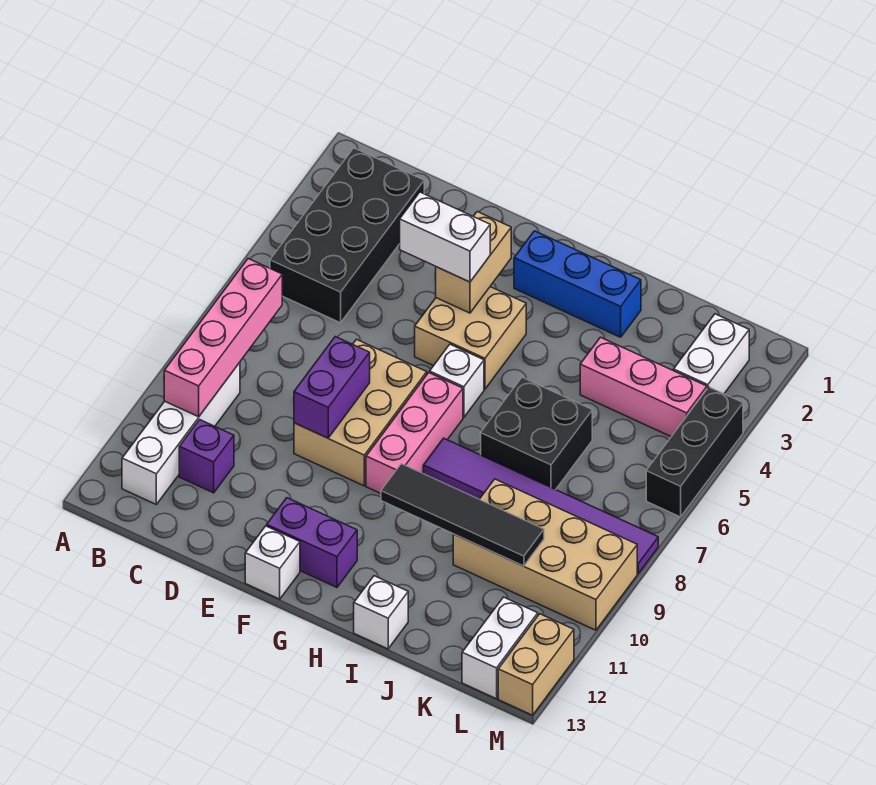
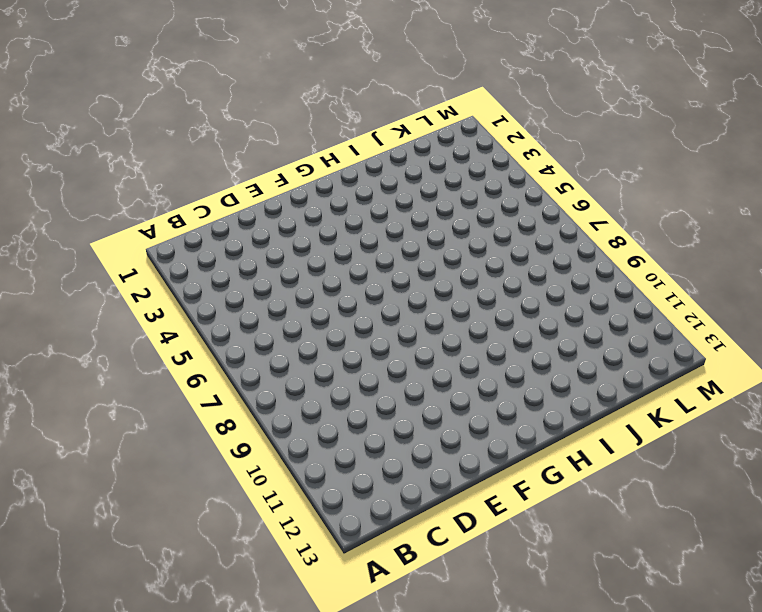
none -> black 2x4 brick [270,148,424,323]
none -> white 1x4 brick [122,362,240,504]
none -> purple 1x1 brick [179,420,234,493]

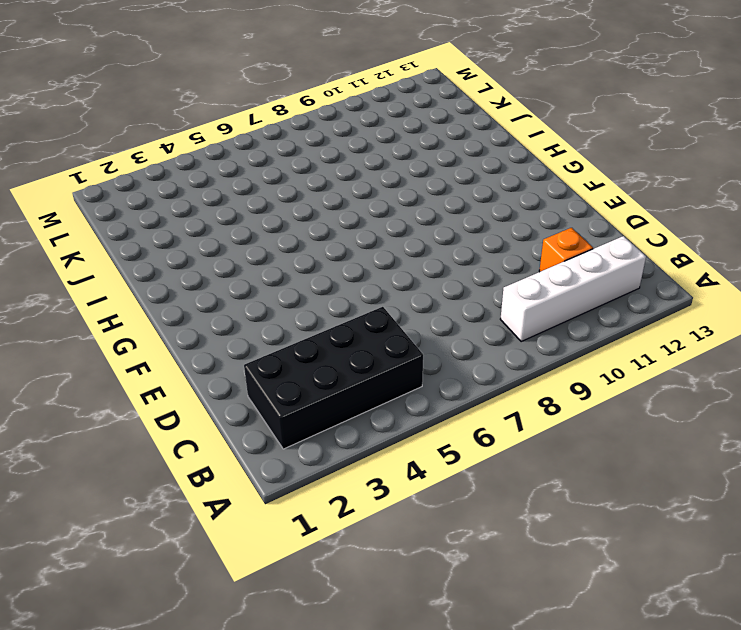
orange 1x1 brick [539,228,593,272] -> purple 1x1 brick [179,420,234,493]
none -> tan 2x3 brick [294,339,427,486]
none -> tan 2x2 brick [415,287,526,389]
none -> purple 1x2 brick [267,498,357,587]

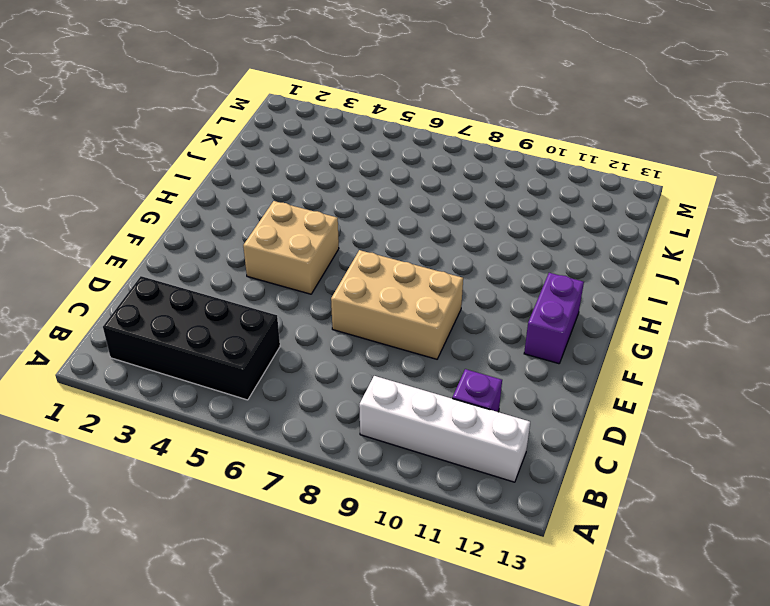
none -> white 1x1 brick [245,526,300,599]
none -> blue 1x3 brick [514,231,641,337]
none -> white 1x1 brick [430,344,484,417]

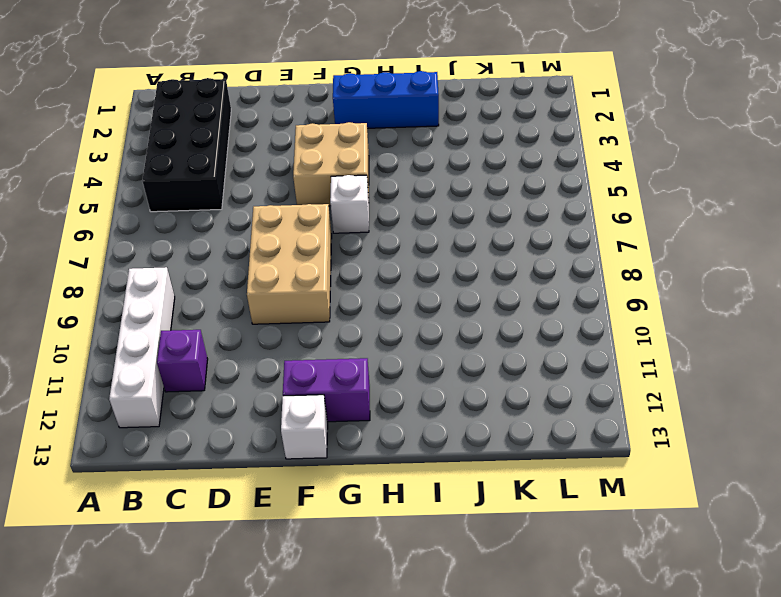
none -> pink 1x3 brick [366,373,463,493]
none -> purple 1x6 tile [423,438,658,573]
none -> black 2x2 brick [481,378,592,490]

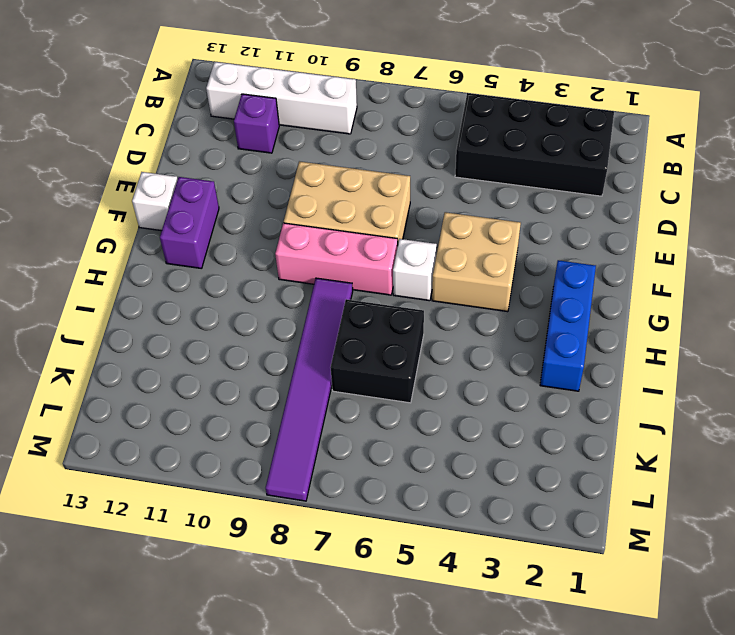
none -> white 1x1 brick [354,576,408,649]
none -> pink 1x3 brick [580,337,707,437]
none -> tan 2x4 brick [453,479,637,630]

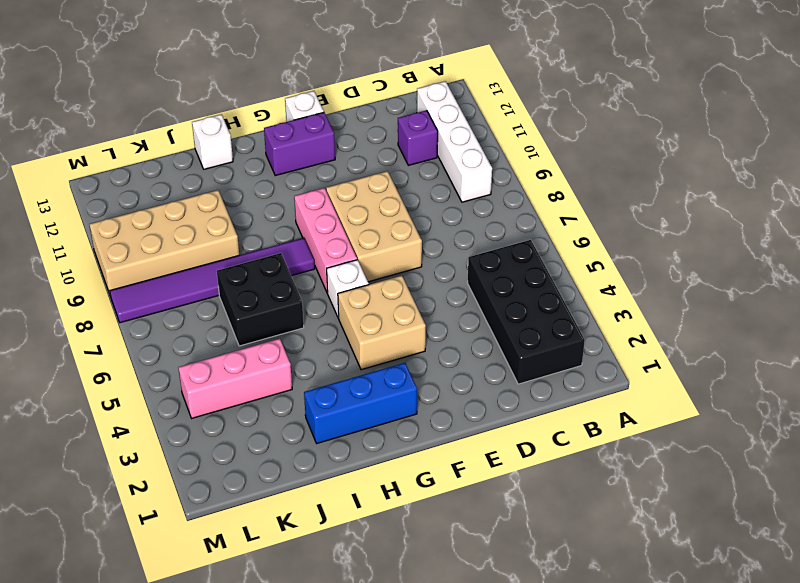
none -> white 1x2 brick [674,314,749,394]
none -> white 1x2 brick [462,597,538,699]
none -> black 1x3 brick [646,387,743,517]

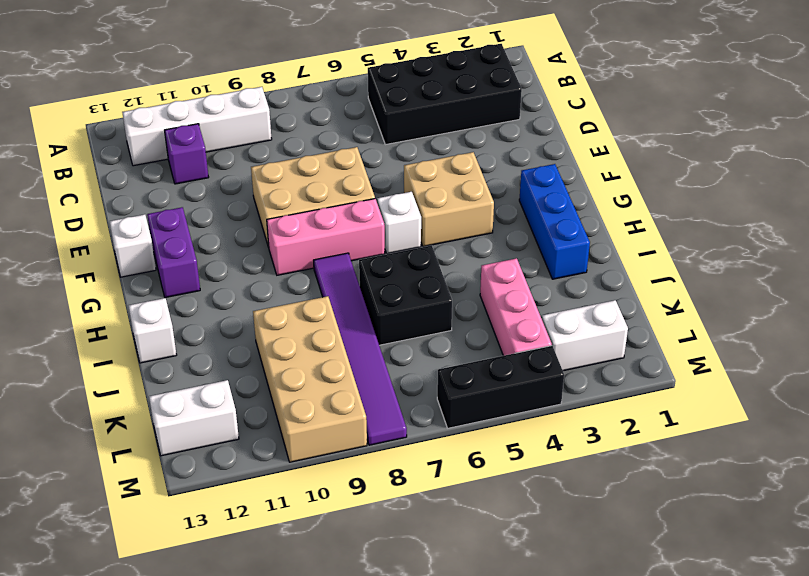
none -> tan 1x2 brick [498,614,574,715]
none -> pink 1x4 brick [164,259,282,417]
none -> purple 1x2 brick [294,337,370,438]

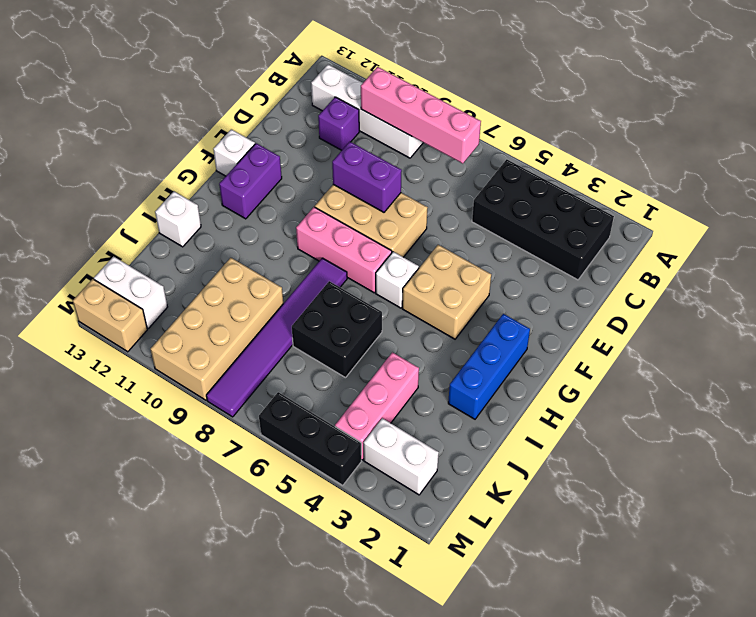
none -> tan 1x2 brick [436,212,511,313]
none -> black 1x4 tile [381,464,544,566]
none -> white 1x2 brick [400,192,490,282]

